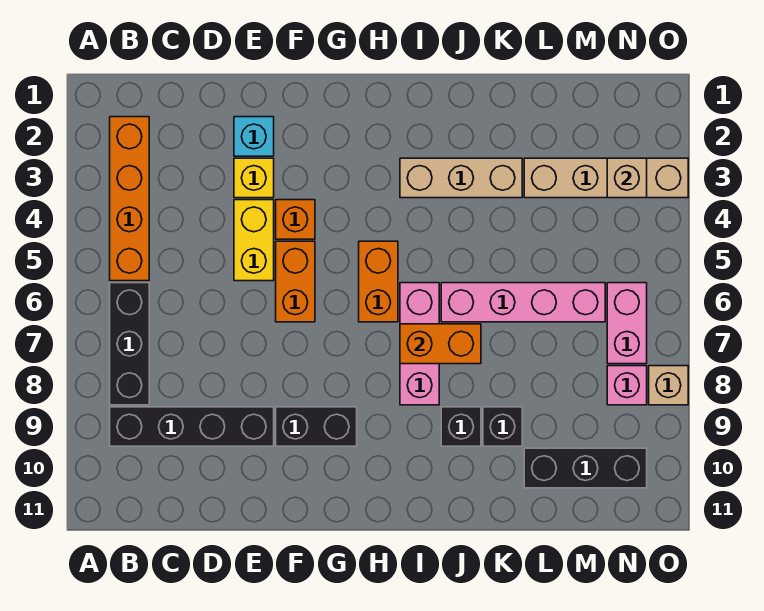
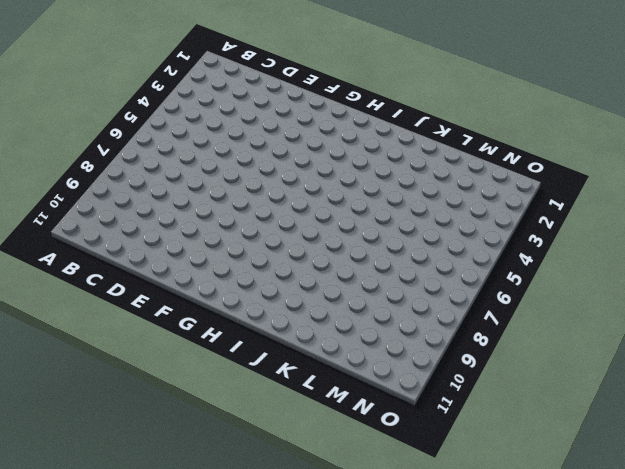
none -> orange 1x4 brick [110,117,149,281]
none -> black 1x3 brick [110,283,149,405]
none -> black 1x4 brick [110,407,274,446]

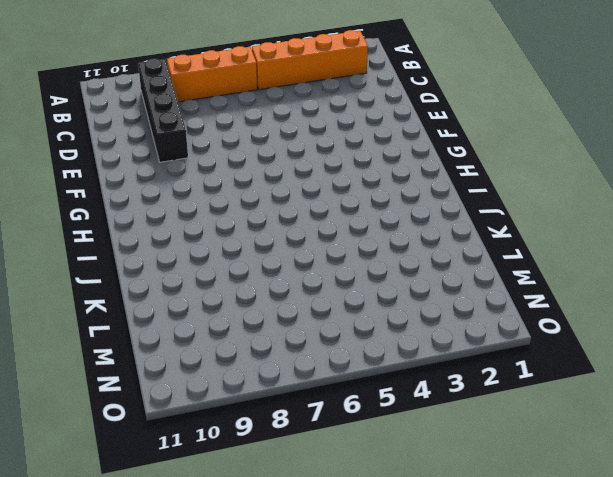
orange 1x3 brick [167,46,257,102] -> black 1x3 brick [110,283,149,405]
none -> cyan 1x1 brick [234,117,274,156]
none -> yellow 1x1 brick [234,158,274,198]
none -> yellow 1x2 brick [234,200,274,281]

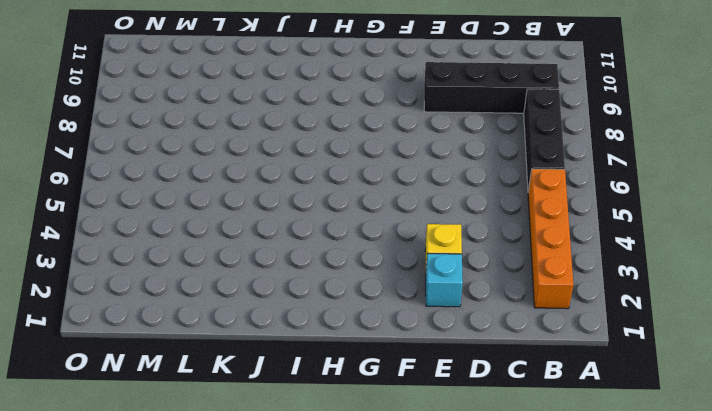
none -> yellow 1x2 brick [234,200,274,281]
none -> orange 1x1 brick [276,200,315,239]
none -> orange 1x2 brick [276,241,315,322]

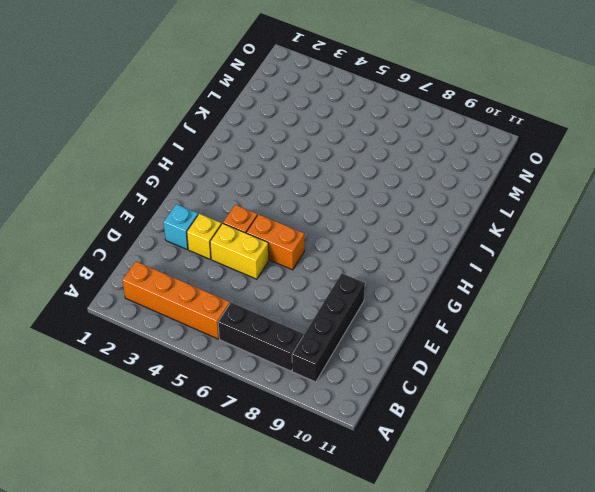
none -> black 1x2 brick [276,407,357,446]
none -> orange 1x2 brick [359,241,398,322]
none -> tan 1x3 brick [400,158,522,198]

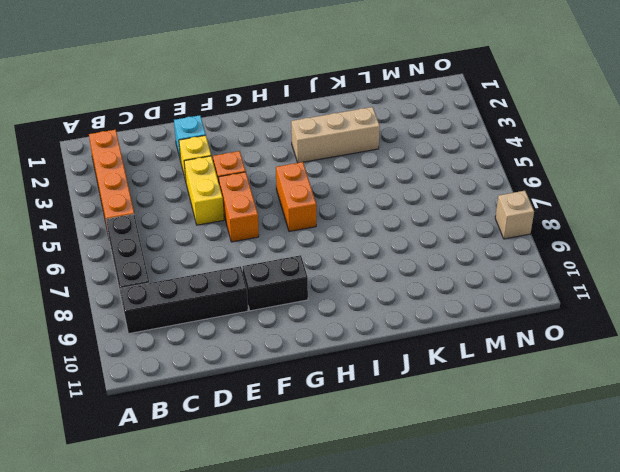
none -> pink 1x3 brick [400,283,439,405]
none -> pink 1x4 brick [441,283,605,322]
none -> black 1x1 brick [441,407,481,446]

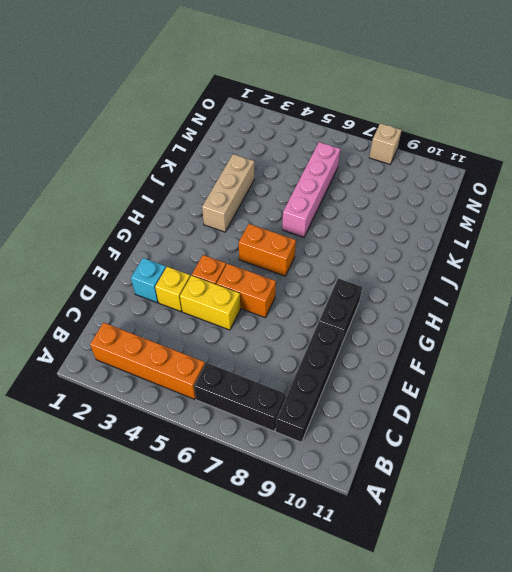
none -> pink 1x3 brick [400,283,439,405]
none -> black 1x1 brick [441,407,481,446]
none -> black 1x1 brick [483,407,522,446]

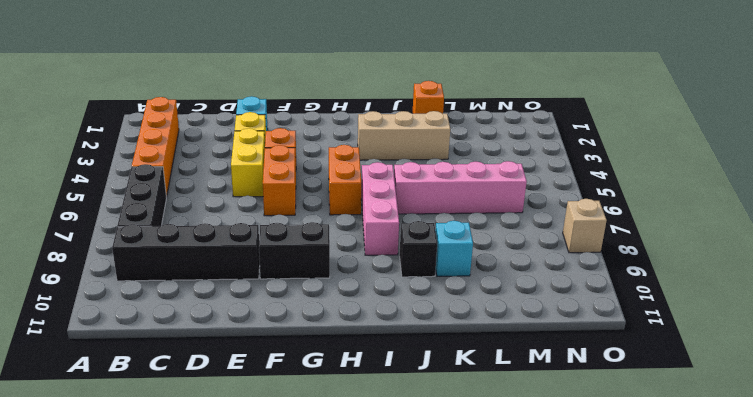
orange 1x1 brick [413,81,444,114] -> none
cyan 1x1 brick [435,220,473,276] -> black 1x1 brick [483,407,522,446]
none -> tan 1x4 brick [524,158,688,198]
none -> black 1x3 brick [524,448,647,488]
none -> pink 1x2 brick [607,283,647,364]

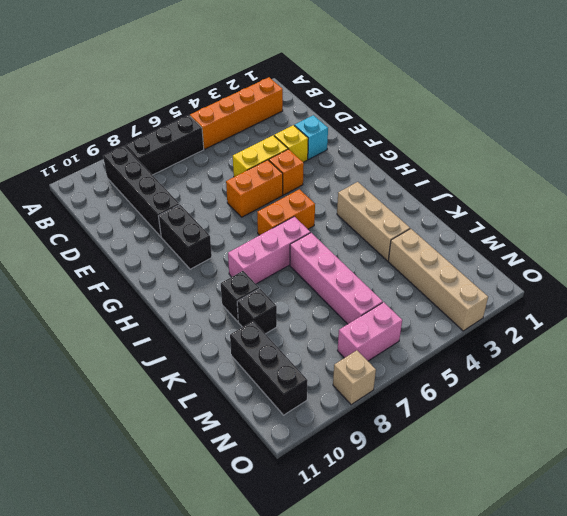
none -> pink 1x1 brick [607,366,647,405]
none -> orange 1x2 brick [400,324,481,364]
none -> tan 1x1 brick [607,158,647,198]

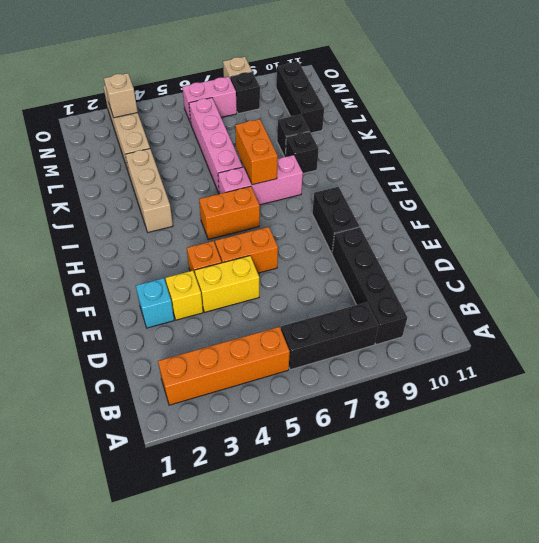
black 1x1 brick [230,72,260,114] -> pink 1x1 brick [607,366,647,405]

